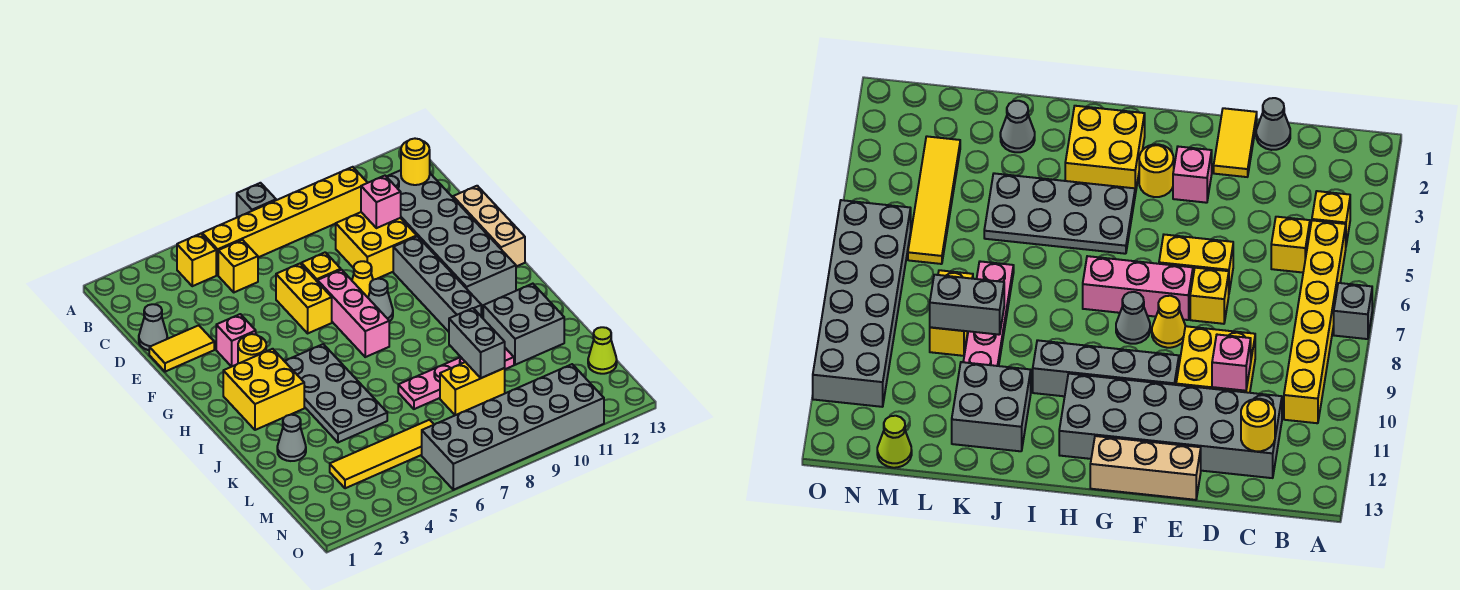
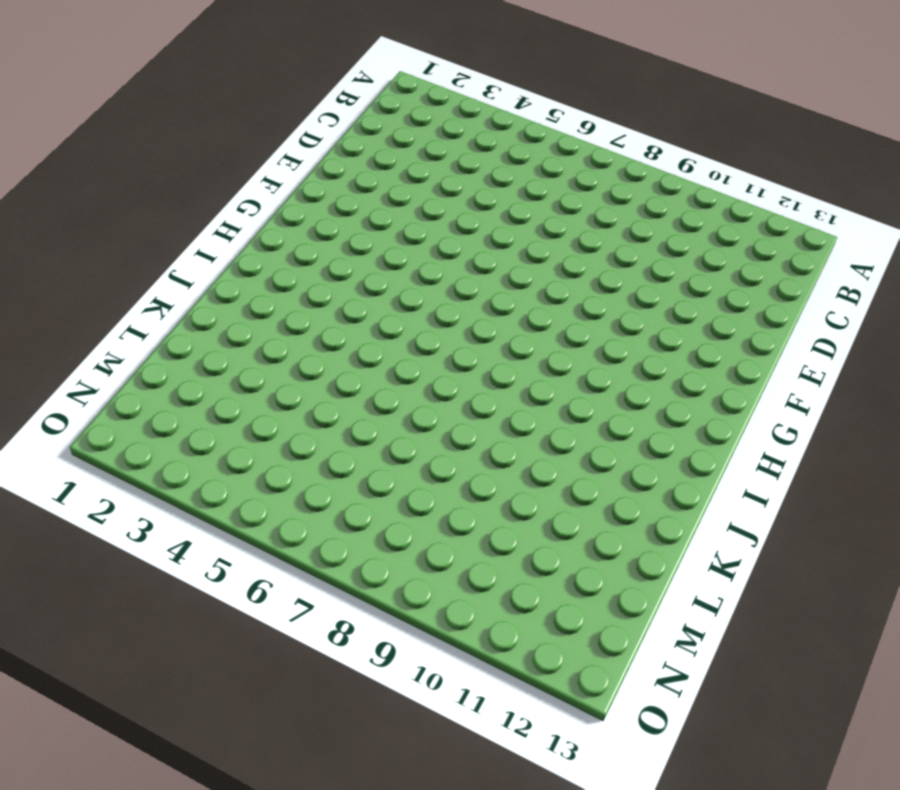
none -> grey 1x1 brick [237,183,276,217]
none -> yellow 1x1 brick [177,234,216,286]
none -> yellow 1x6 brick [202,167,367,275]

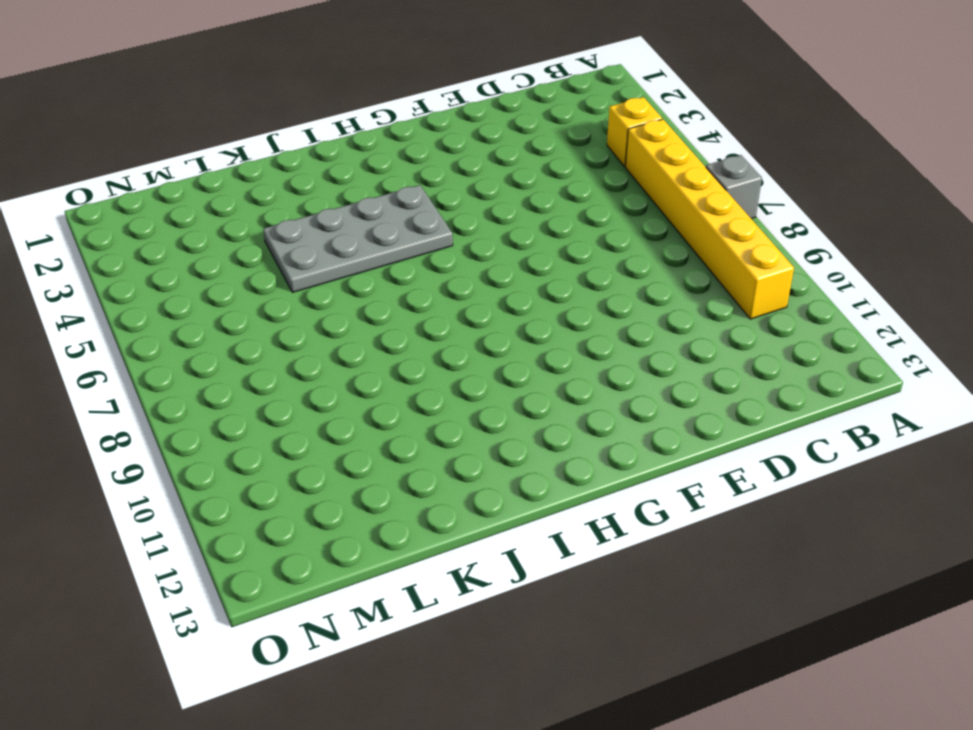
none -> yellow 1x1 brick [218,240,258,292]
none -> grey 2x6 brick [386,170,516,306]
none -> grey 1x1 cone [139,304,167,350]

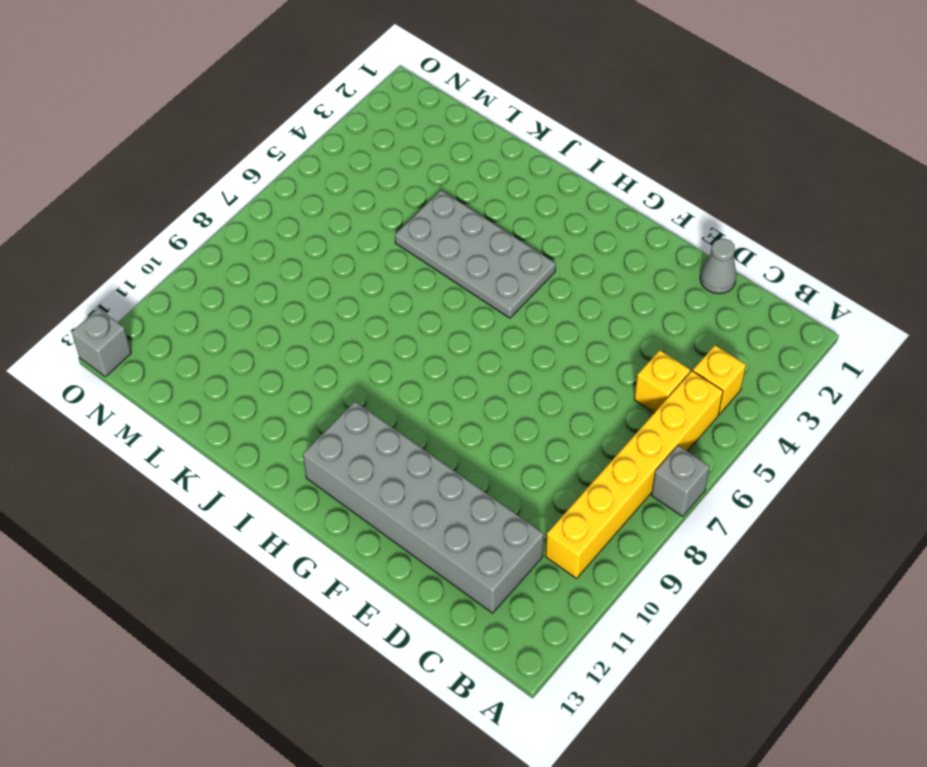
grey 1x1 brick [72,309,131,377] -> none
none -> yellow 2x2 brick [336,212,417,280]
none -> yellow 1x2 tile [149,325,214,372]
none -> yellow 1x2 brick [276,264,332,333]

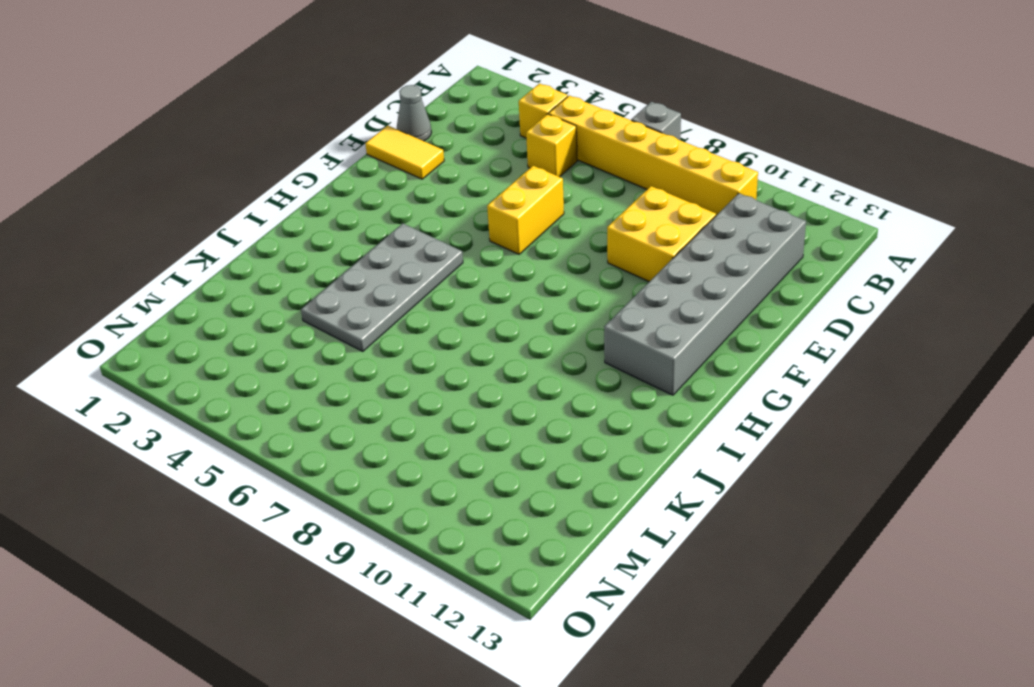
none -> yellow 1x1 brick [301,252,341,282]
none -> tan 1x3 brick [453,186,525,267]
none -> pink 1x1 brick [216,314,256,367]

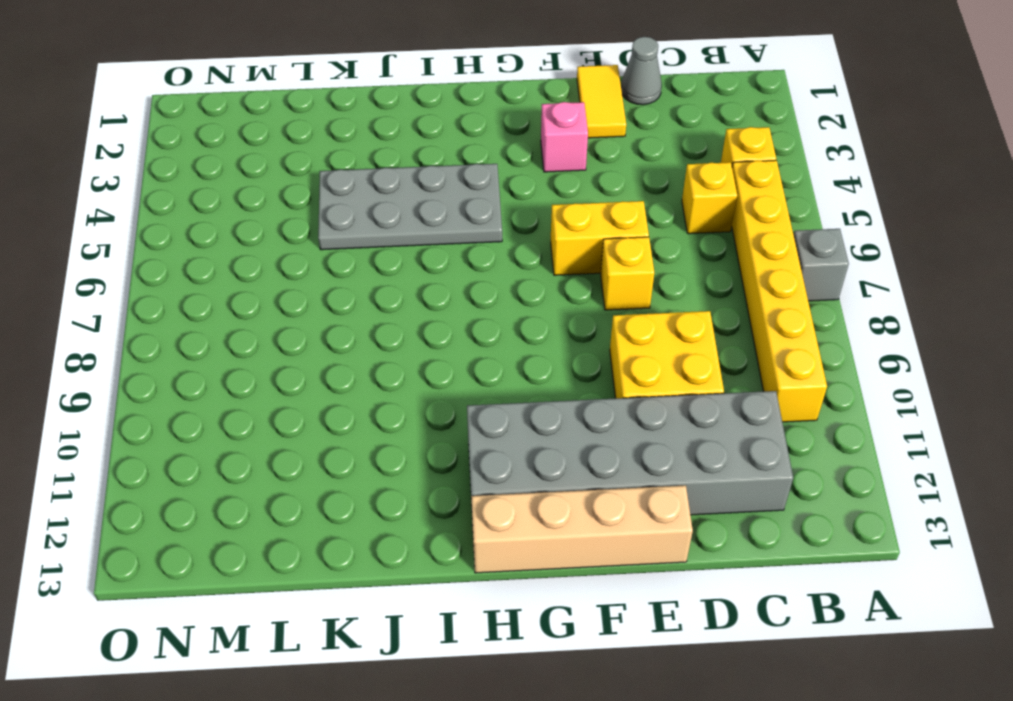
tan 1x4 brick [471,485,693,573] -> tan 1x3 brick [453,186,525,267]
none -> pink 1x3 brick [318,270,389,357]
none -> yellow 1x1 cone [352,261,373,297]
none -> grey 1x4 brick [393,236,481,332]

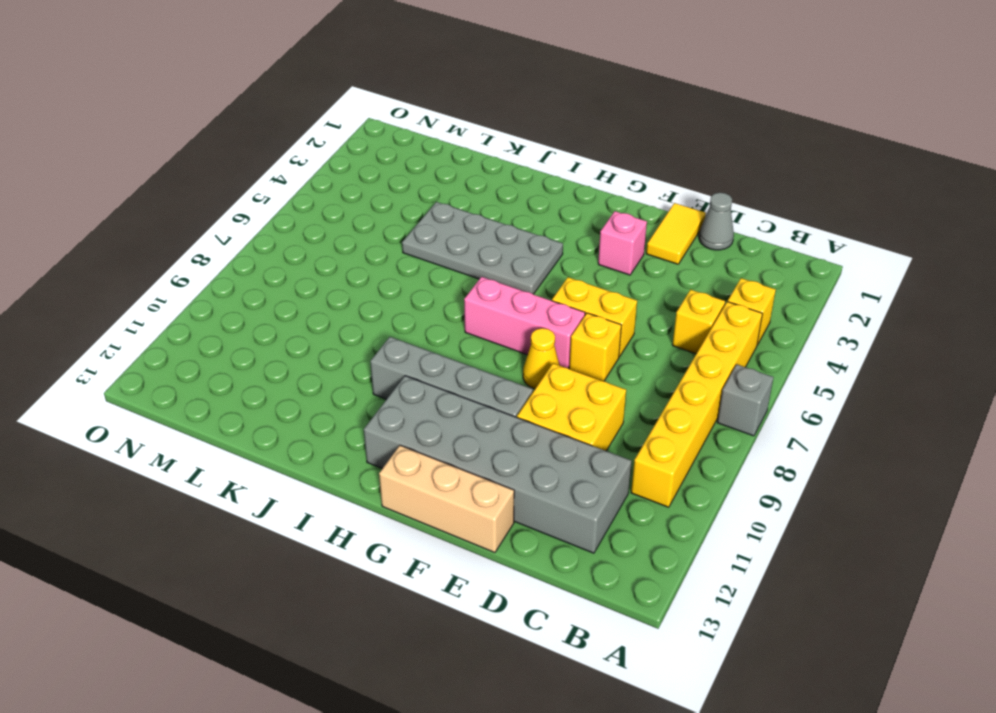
none -> yellow 1x1 round brick [238,334,266,363]
none -> grey 1x1 cone [368,279,393,322]
none -> yellow 2x2 brick [223,349,304,430]

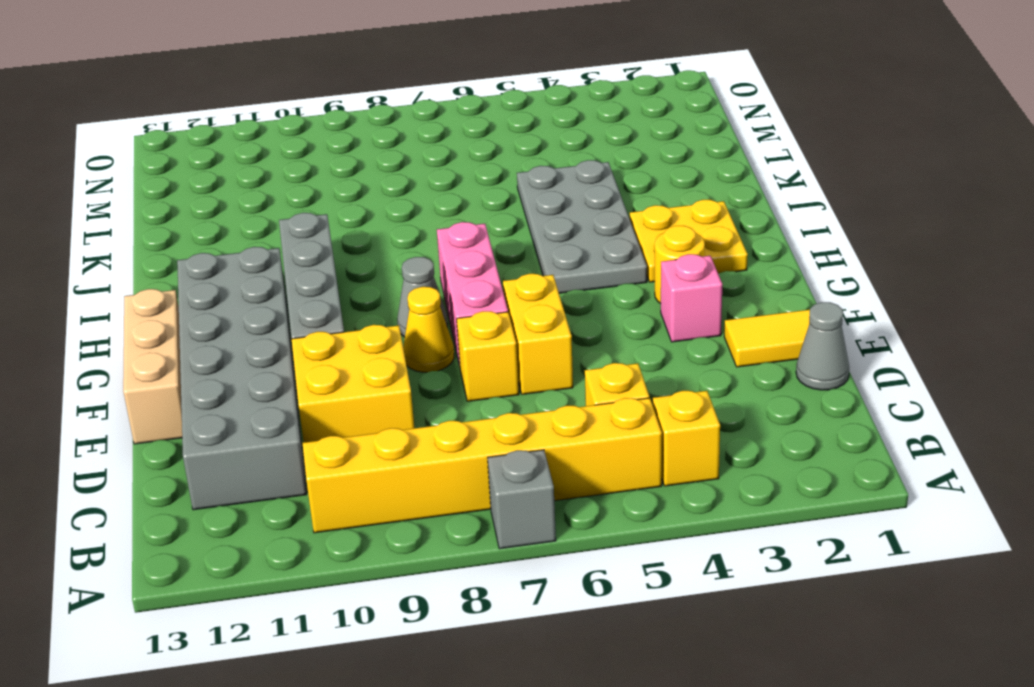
yellow 2x2 plate [630,200,748,282] -> yellow 2x2 brick [223,349,304,430]
none -> grey 2x2 brick [483,284,564,365]
none -> grey 1x1 cone [277,415,306,461]
none -> pink 1x4 plate [398,348,514,409]

